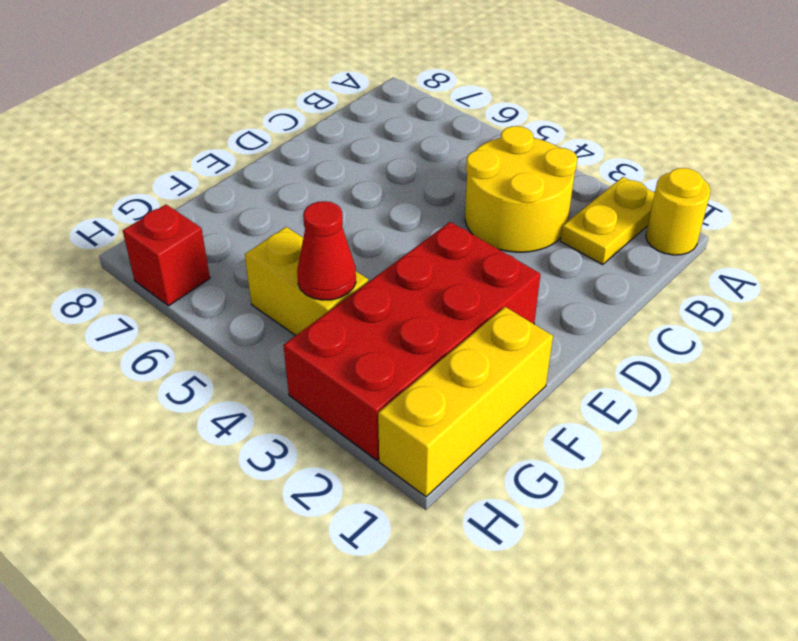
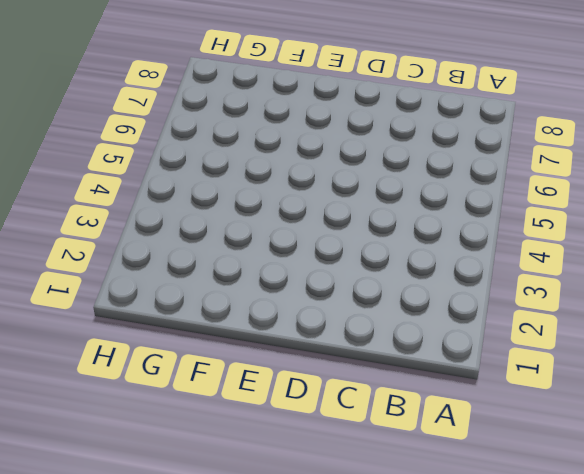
none -> yellow 1x1 round brick [646,168,710,255]
none -> yellow 1x2 plate [561,177,655,265]

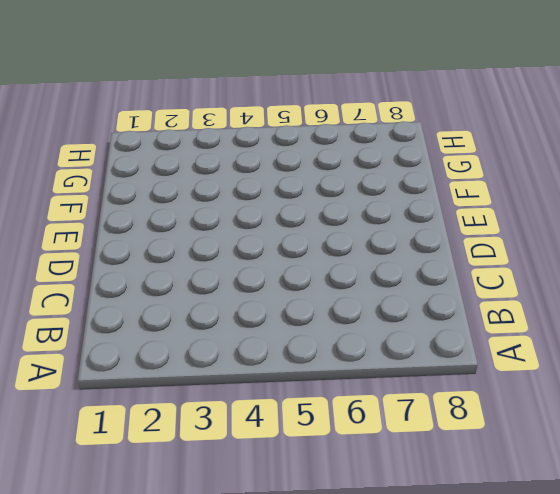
none -> yellow 1x1 round brick [646,168,710,255]
none -> yellow 1x2 plate [561,177,655,265]

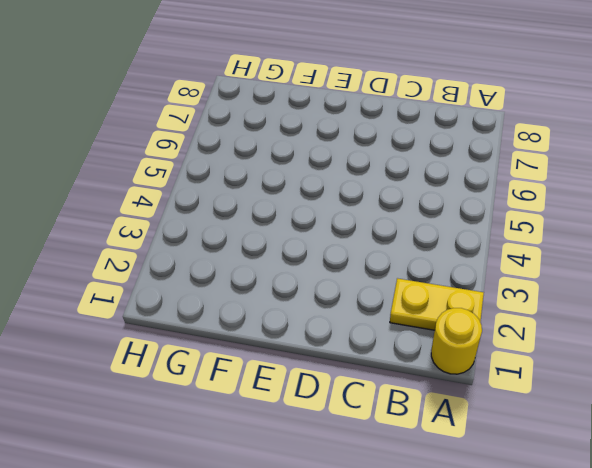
none -> yellow 2x2 round brick [465,126,577,252]
none -> red 2x4 brick [283,222,541,460]

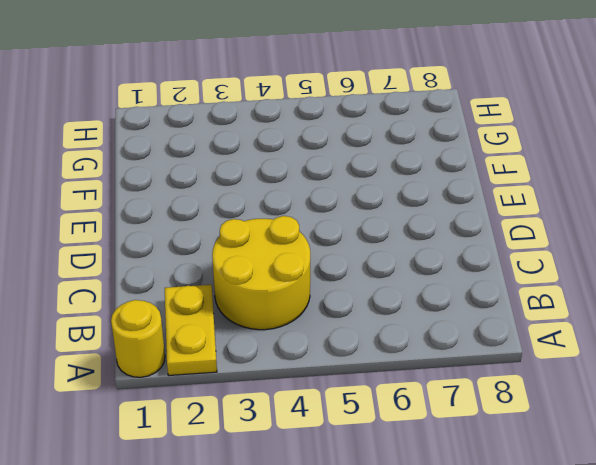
none -> red 2x4 brick [283,222,541,460]
none -> yellow 1x3 brick [378,307,553,497]

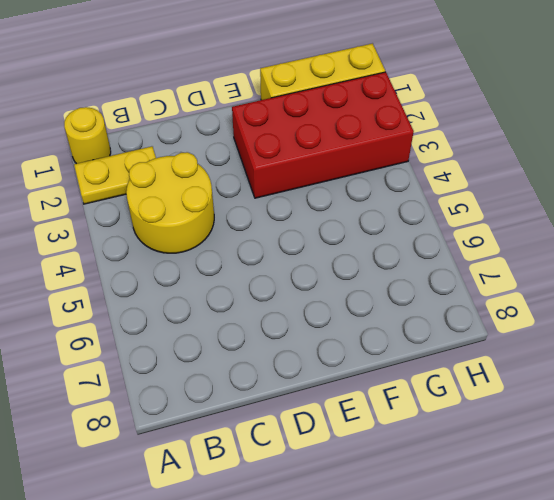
none -> yellow 1x2 brick [245,227,368,336]
none -> red 1x1 brick [123,204,210,306]

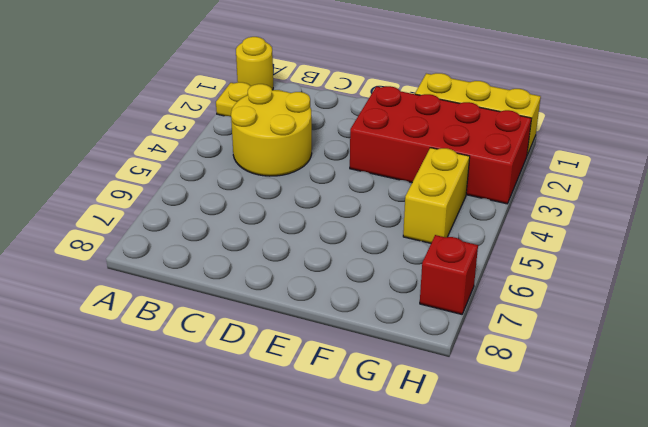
none -> red 1x1 cone [297,201,356,300]

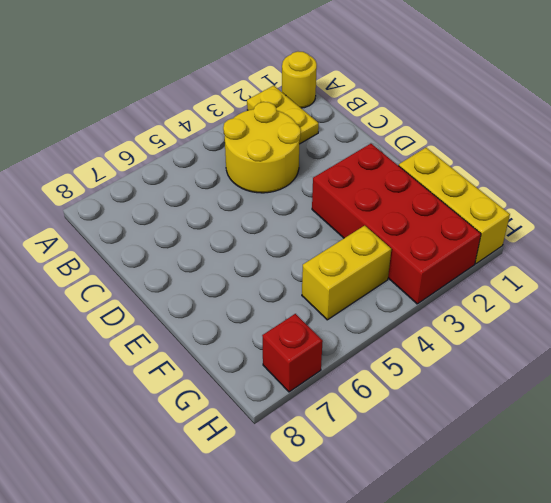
none -> red 1x1 cone [297,201,356,300]

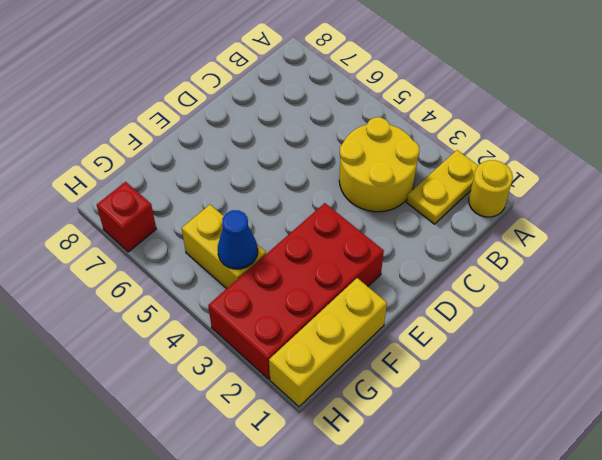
blue 1x1 cone [218,210,258,269] -> red 1x1 cone [297,201,356,300]

